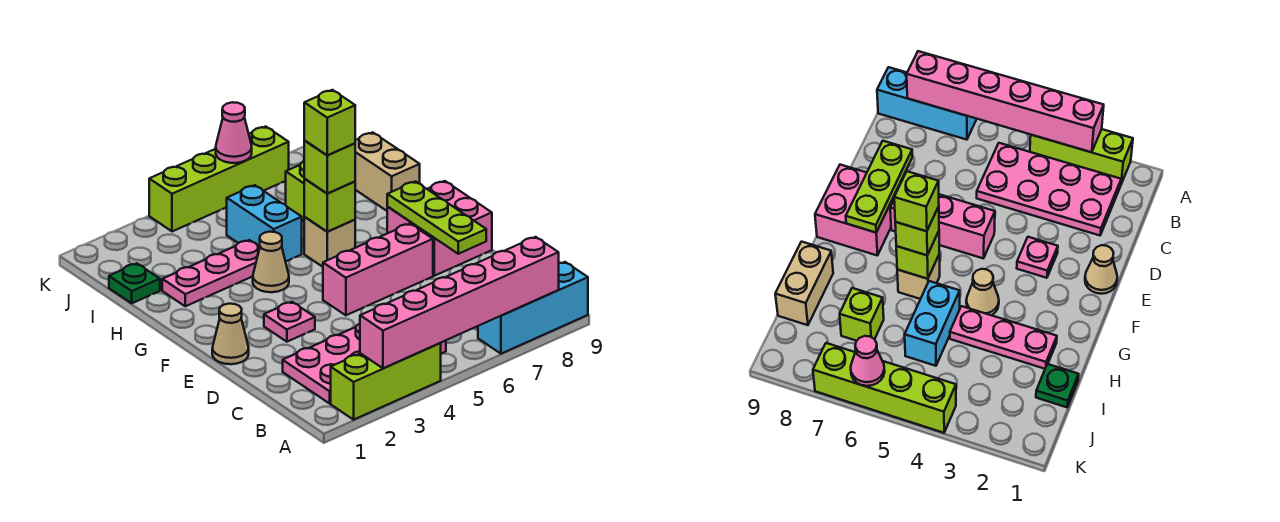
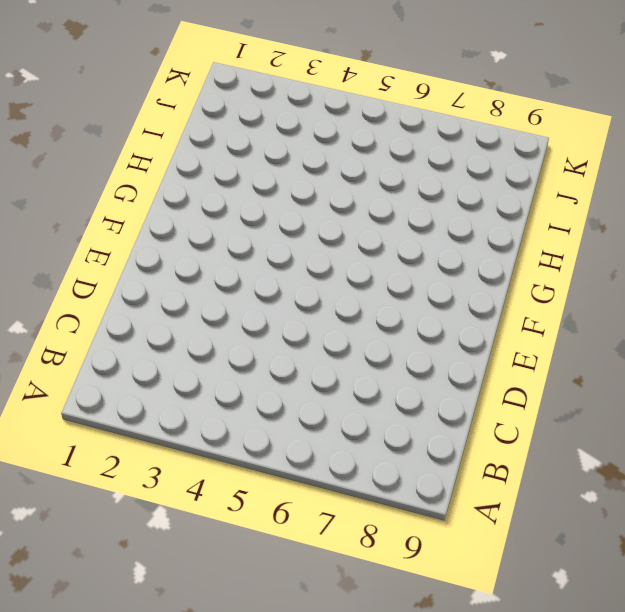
none -> lime 1x3 brick [331,343,441,420]
none -> cyan 1x3 brick [478,262,588,354]
none -> pink 2x4 plate [283,323,446,403]

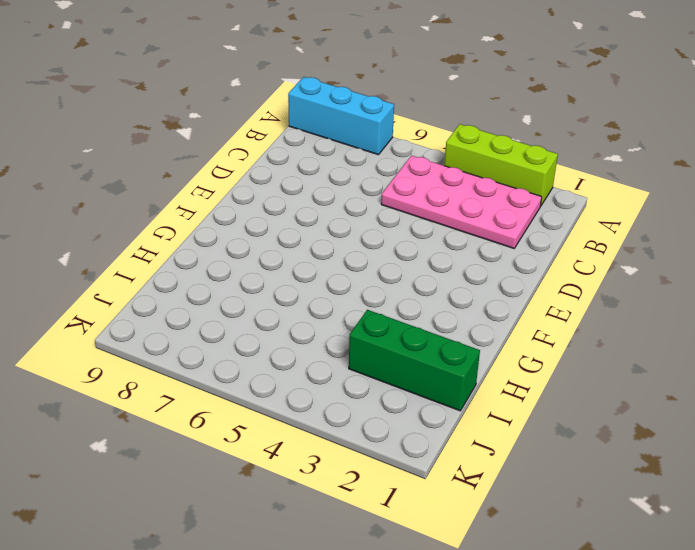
green 1x3 brick [349,310,480,411] -> green 1x1 plate [109,263,160,303]
none -> tan 1x1 cone [212,304,249,364]
none -> pink 1x1 plate [264,302,315,342]
none -> pink 1x3 brick [323,224,433,315]

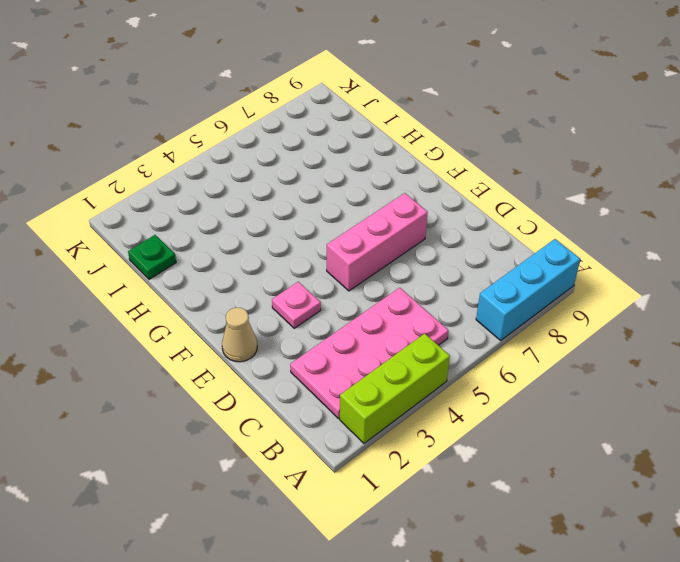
none -> pink 2x2 brick [387,181,492,276]
none -> tan 1x1 cone [253,232,289,292]
none -> tan 1x1 brick [304,217,355,267]

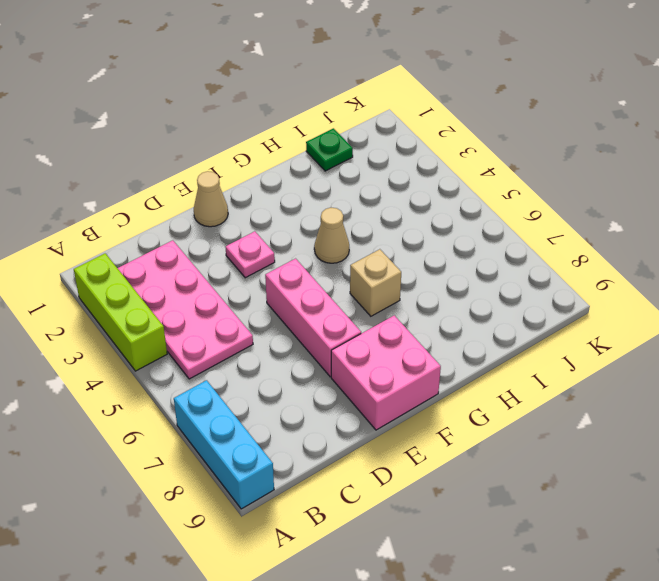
none -> pink 1x3 plate [162,240,260,306]
none -> cyan 1x2 brick [227,185,302,262]
none -> tan 1x2 brick [355,132,420,211]

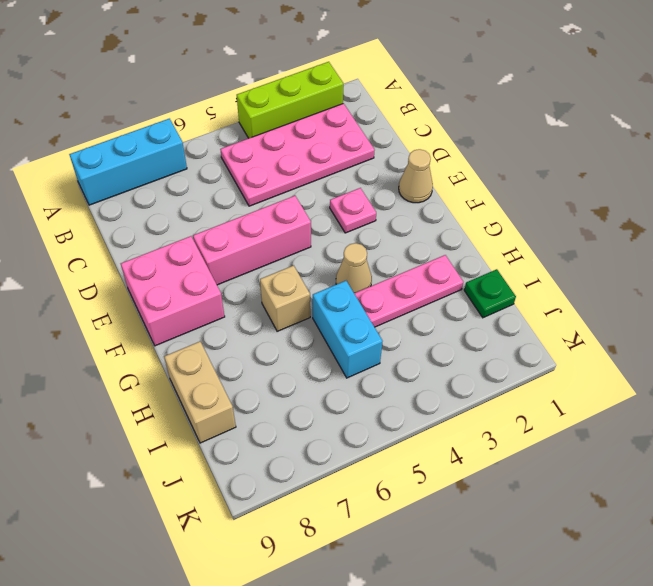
none -> lime 1x1 brick [286,161,305,221]
none -> lime 1x4 brick [149,126,289,231]
none -> pink 1x6 brick [360,237,559,368]

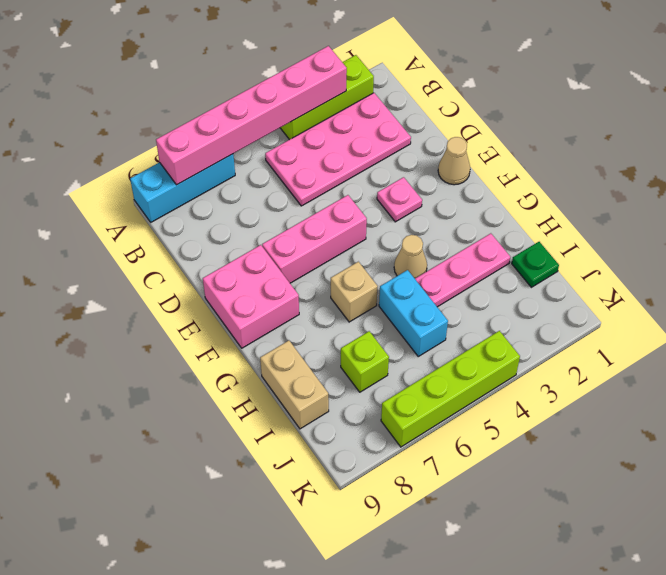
none -> lime 1x3 plate [387,181,486,254]
none -> lime 1x1 brick [304,179,355,232]
none -> pink 1x1 cone [216,102,252,163]

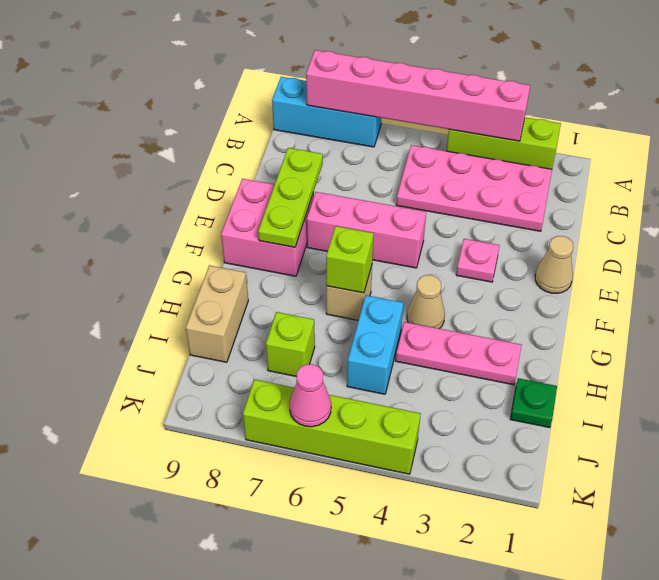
none -> lime 1x1 brick [304,141,355,194]
none -> lime 1x1 brick [304,90,355,155]

